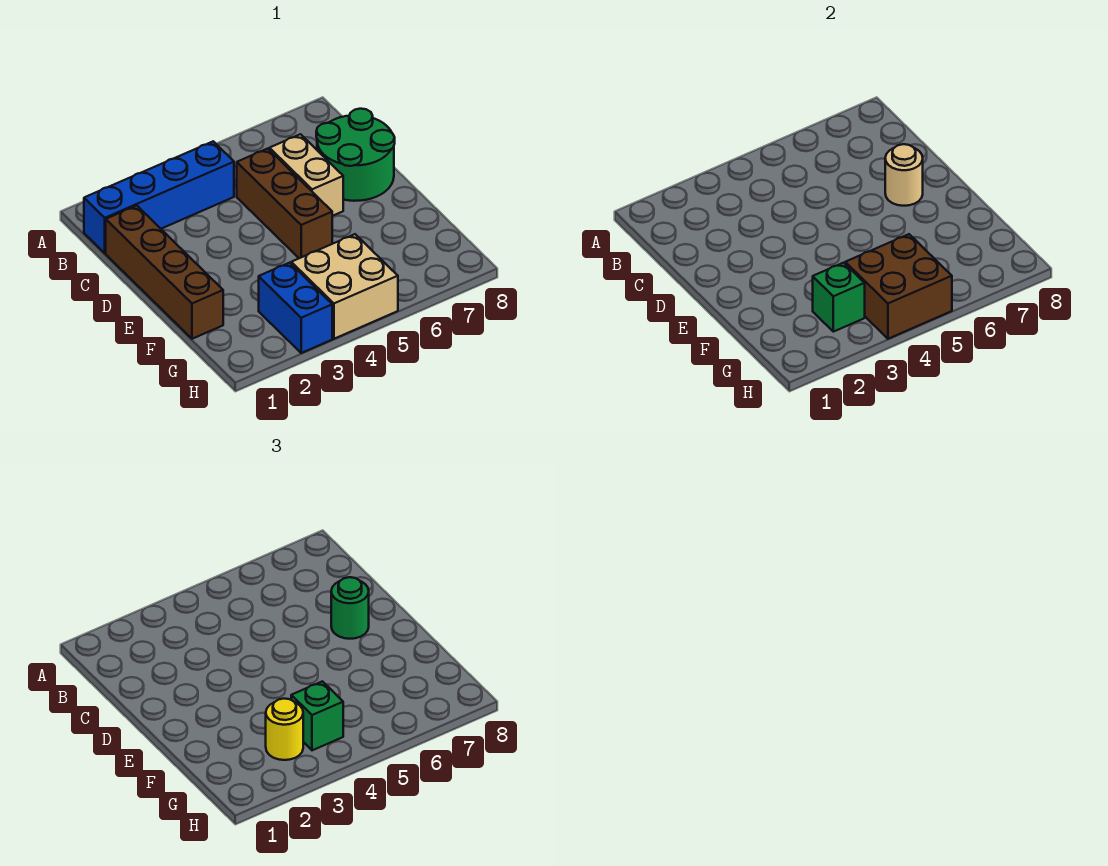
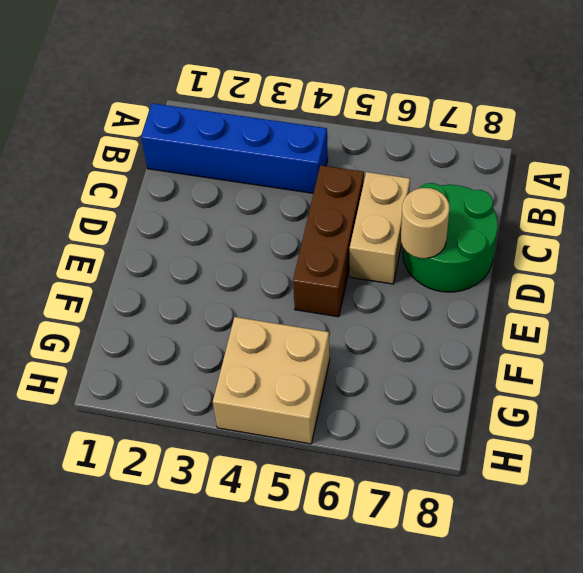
none -> brown 1x4 brick [106,206,223,339]
none -> blue 1x2 brick [259,263,332,353]
none -> green 1x1 brick [813,263,865,332]

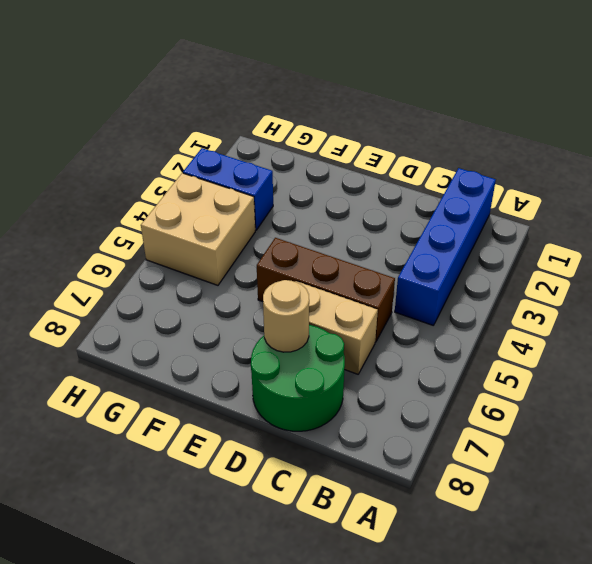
none -> brown 1x4 brick [106,206,223,339]
none -> green 1x1 brick [813,263,865,332]
none -> brown 2x2 brick [845,234,952,339]

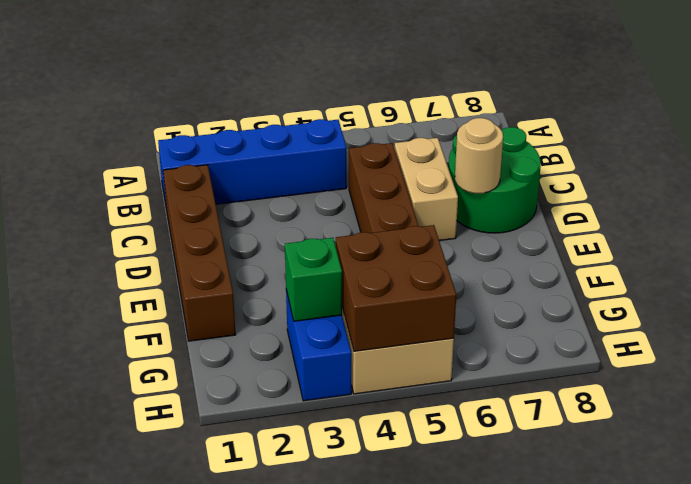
none -> green 1x1 round brick [331,577,369,639]
none -> yellow 1x1 round brick [266,699,303,760]
none -> green 1x1 brick [291,681,343,750]

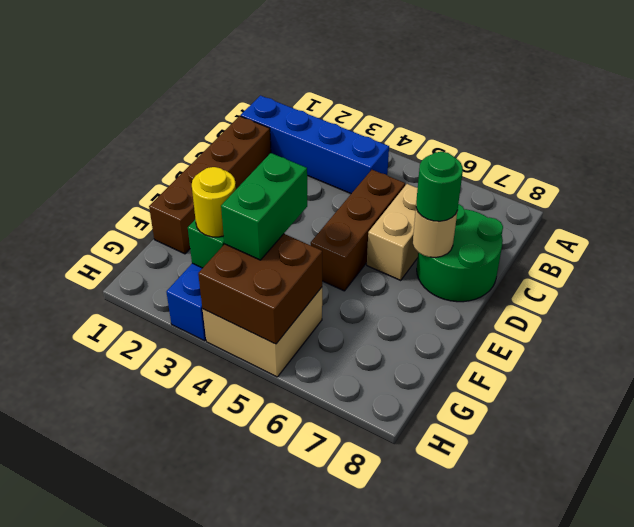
green 1x2 brick [221,153,307,260] -> green 1x1 brick [291,681,343,750]

